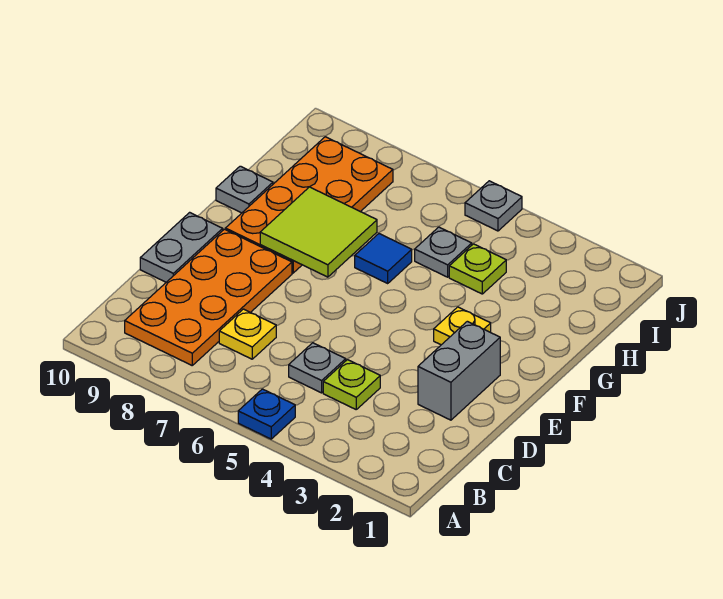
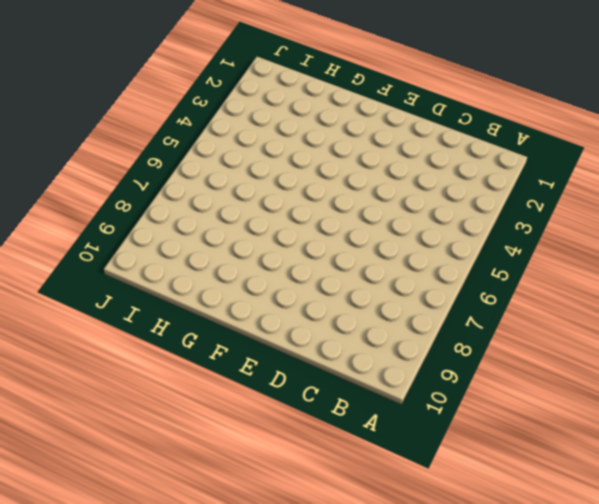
none -> blue 1x1 plate [238,389,295,439]
none -> orange 2x4 plate [125,229,292,365]
none -> lime 1x1 plate [323,360,380,409]

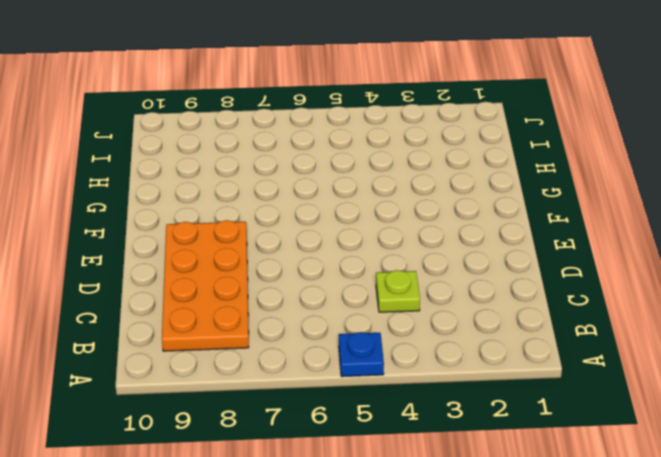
none -> grey 1x1 plate [289,343,346,393]
none -> yellow 1x1 plate [219,309,276,359]
none -> grey 1x2 brick [418,321,500,420]

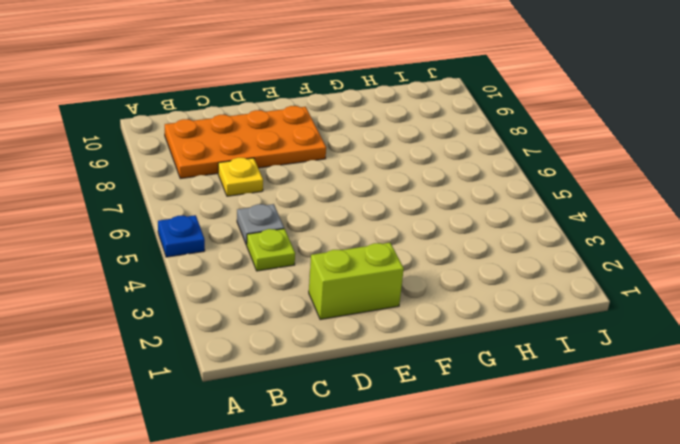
lime 1x2 brick [309,243,404,320] -> grey 1x2 brick [418,321,500,420]
none -> grey 1x2 plate [140,212,223,282]
none -> yellow 1x1 plate [434,307,491,345]
none -> orange 2x4 plate [226,137,393,273]

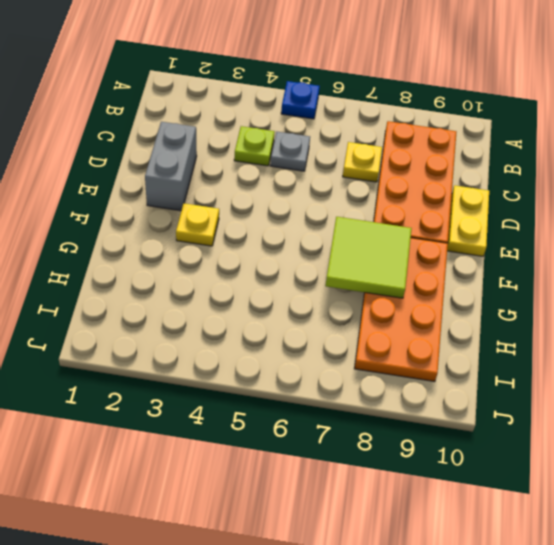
yellow 1x2 plate [447,185,489,256] -> grey 1x2 plate [140,212,223,282]
none -> blue 1x1 tile [355,234,412,283]
none -> grey 1x1 plate [216,166,273,213]
none -> lime 1x1 plate [449,244,506,294]

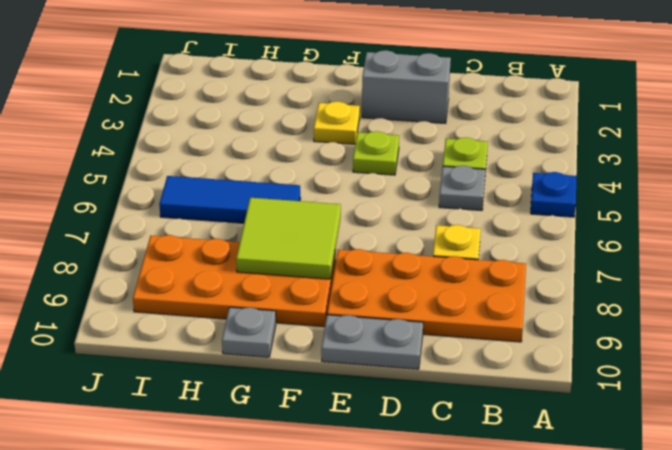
lime 1x1 plate [353,131,399,175] -> lime 1x1 plate moved to [449,244,506,294]
blue 1x3 tile [159,176,301,223] -> blue 1x1 tile [355,234,412,283]
none -> grey 1x1 plate [415,227,472,277]
none -> grey 1x1 plate [465,181,522,231]

